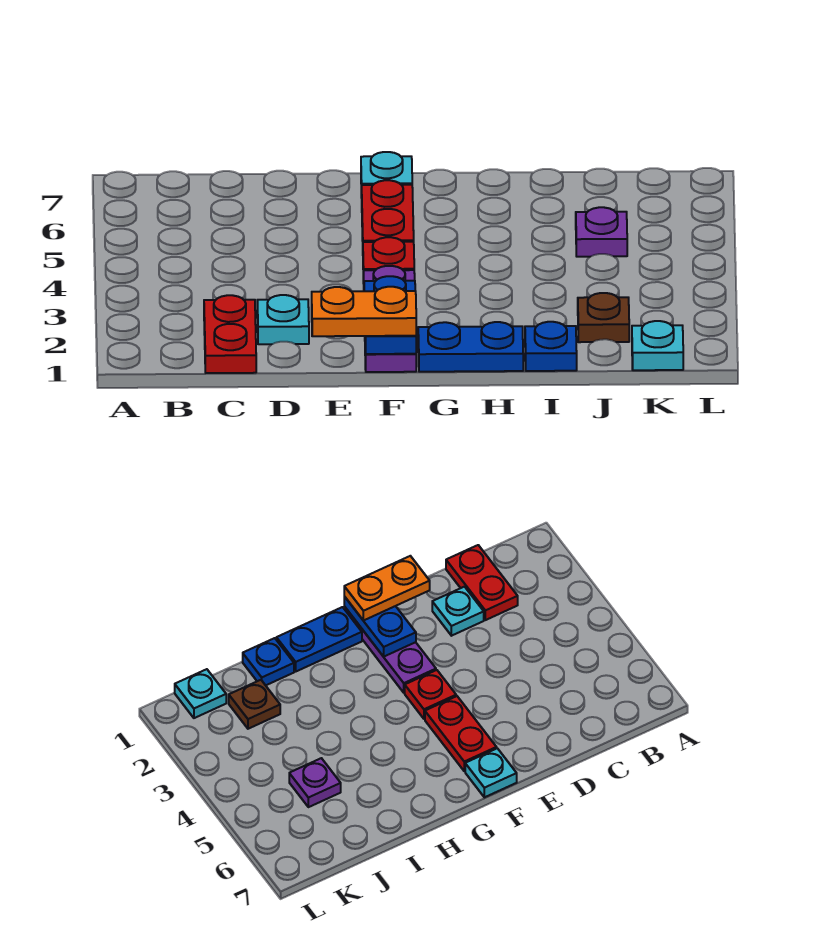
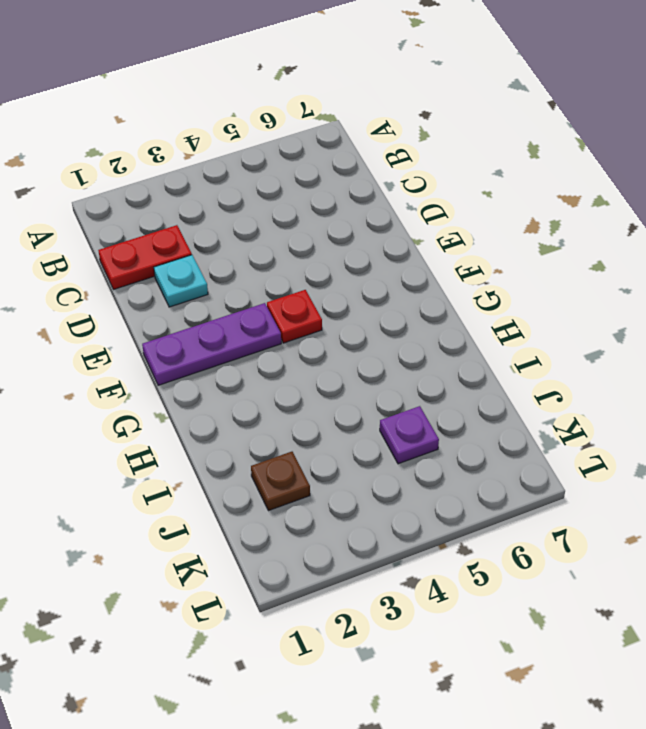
none -> red 1x2 plate [362,180,414,242]
none -> cyan 1x1 plate [361,152,412,198]
none -> blue 1x2 plate [418,322,523,372]

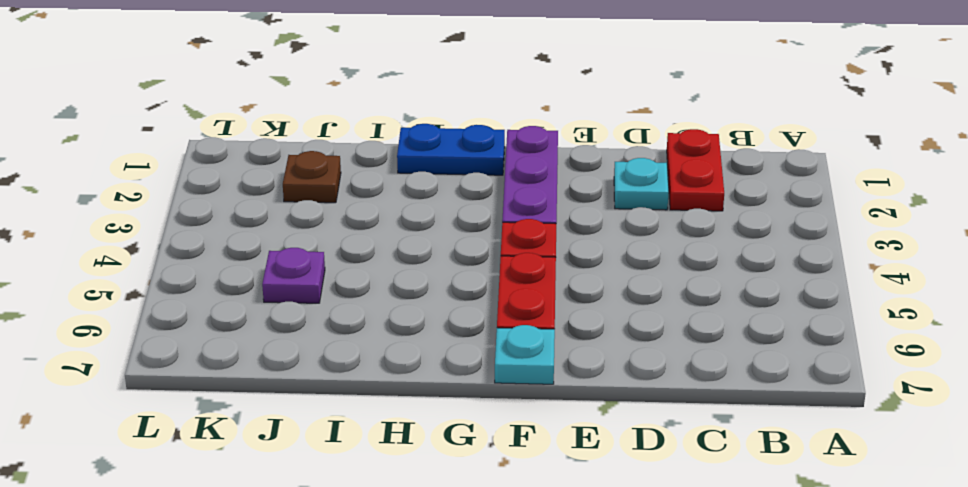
none -> blue 1x1 plate [525,322,577,371]
none -> cyan 1x1 plate [632,321,683,370]
none -> blue 1x2 plate [364,276,416,354]

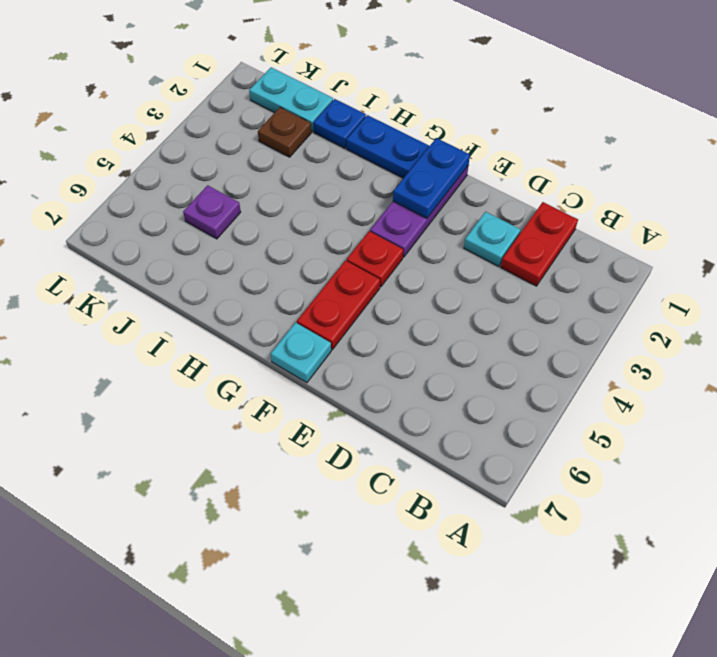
cyan 1x2 plate [249,67,333,132] -> cyan 1x1 plate [632,321,683,370]
none -> orange 1x2 plate [312,287,416,336]

